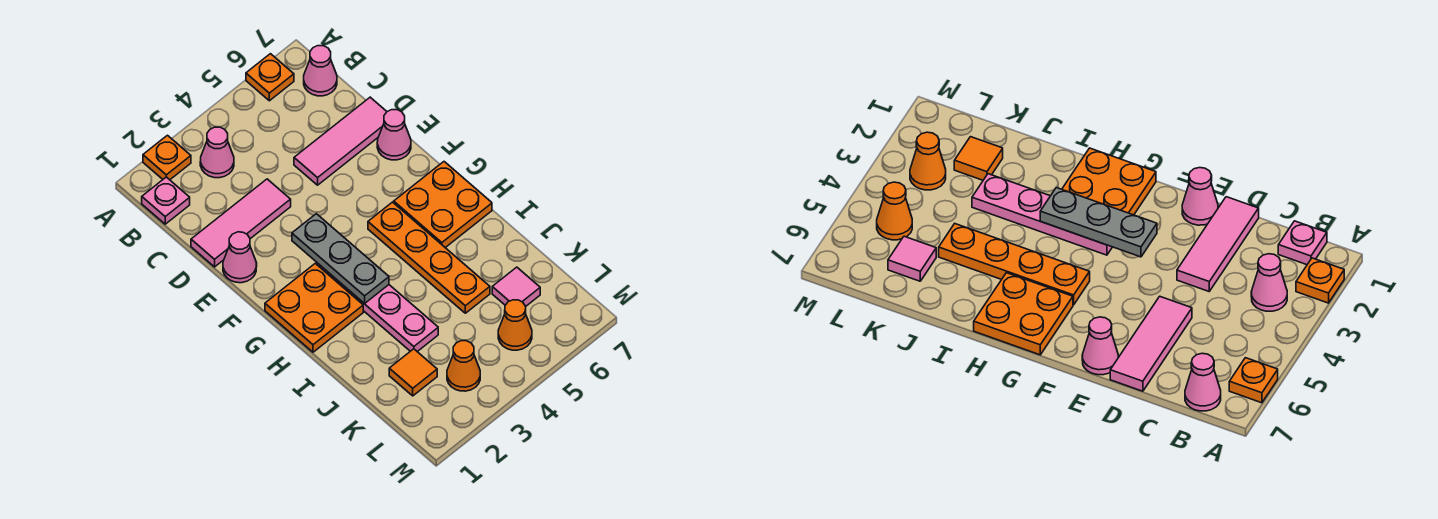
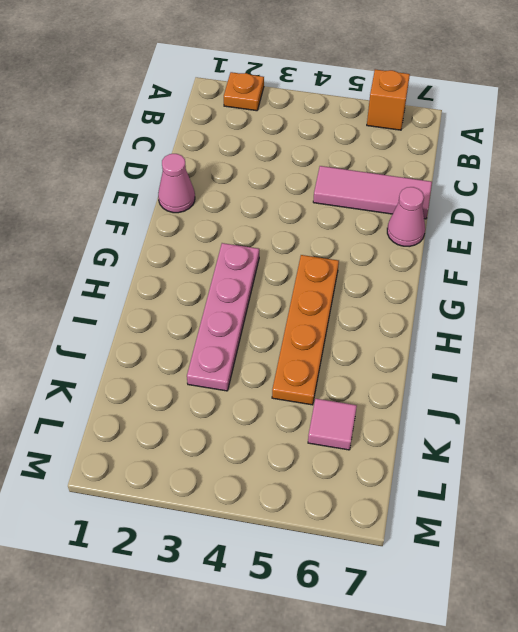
orange 1x1 brick [367,69,410,130] -> orange 1x1 plate [246,54,294,101]
none -> pink 1x1 plate [142,177,190,224]
none -> pink 1x1 cone [200,127,234,178]
none -> pink 1x1 cone [304,46,337,96]

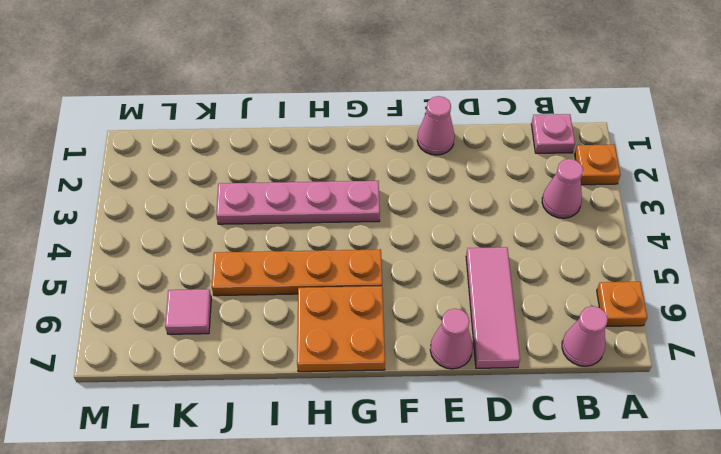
none -> pink 1x3 tile [191,179,291,267]
none -> orange 2x2 plate [265,263,363,352]
none -> orange 1x1 tile [389,349,437,396]

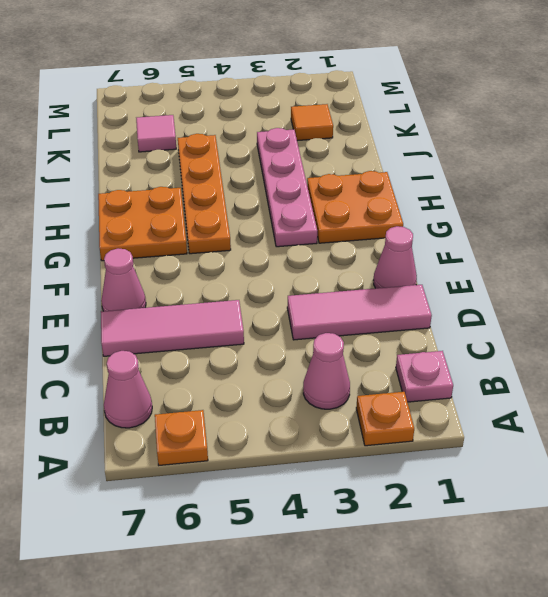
none -> orange 1x1 cone [447,341,480,391]
none -> orange 1x1 cone [498,300,532,350]
none -> grey 1x3 plate [292,214,389,304]

